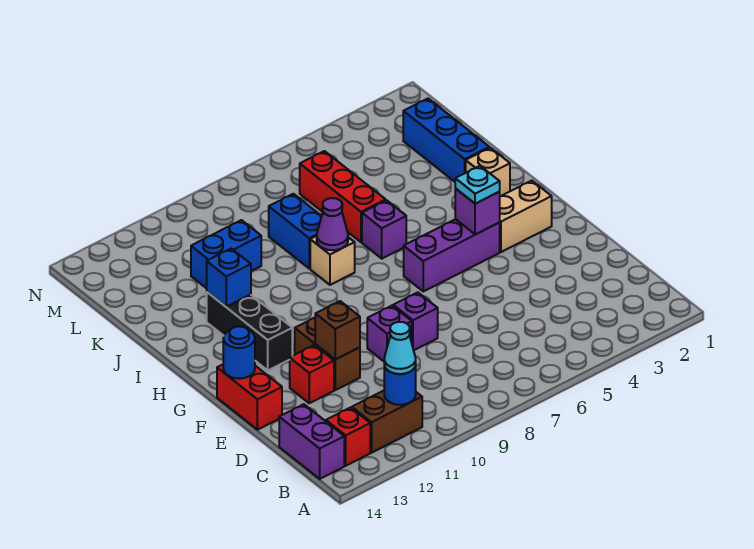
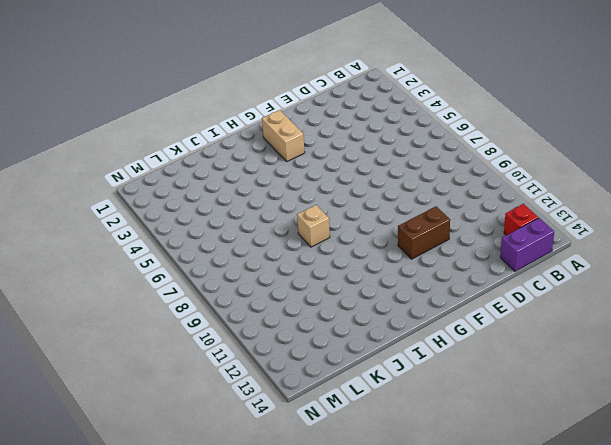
none -> brown 1x2 brick [352,391,422,453]
none -> purple 1x1 brick [393,292,438,350]
none -> purple 1x1 brick [367,306,412,361]

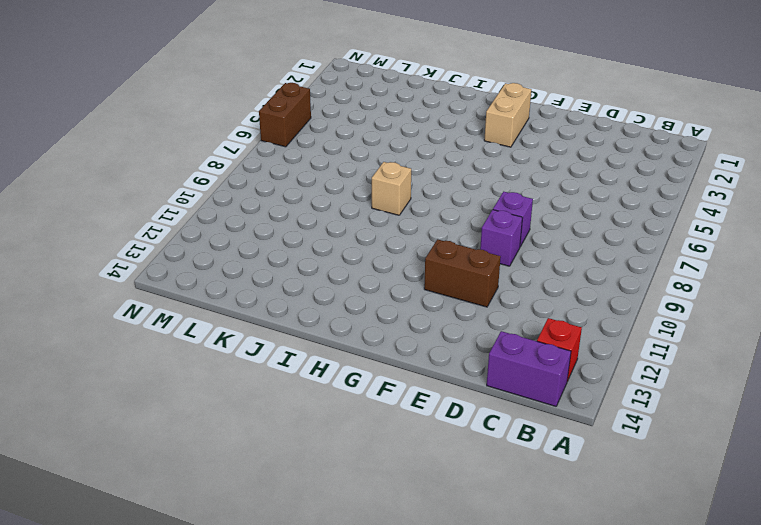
brown 1x2 brick [259,83,311,147] -> brown 1x2 brick moved to [352,391,422,453]
none -> red 1x1 brick [290,345,334,403]
none -> red 1x2 brick [217,365,282,430]
none -> purple 1x3 brick [404,219,500,291]

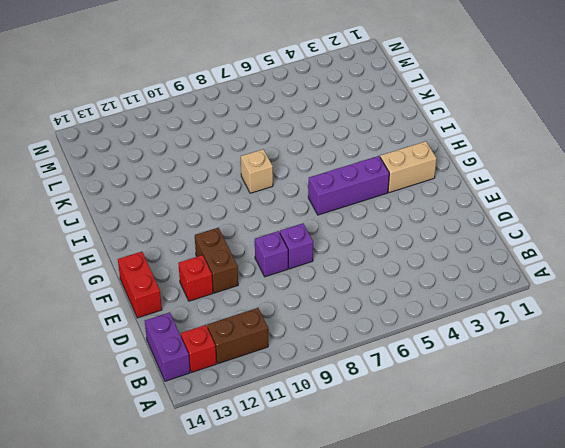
none -> black 1x3 brick [207,292,292,370]
none -> tan 1x1 brick [466,148,510,196]
none -> purple 1x1 brick [362,200,406,259]

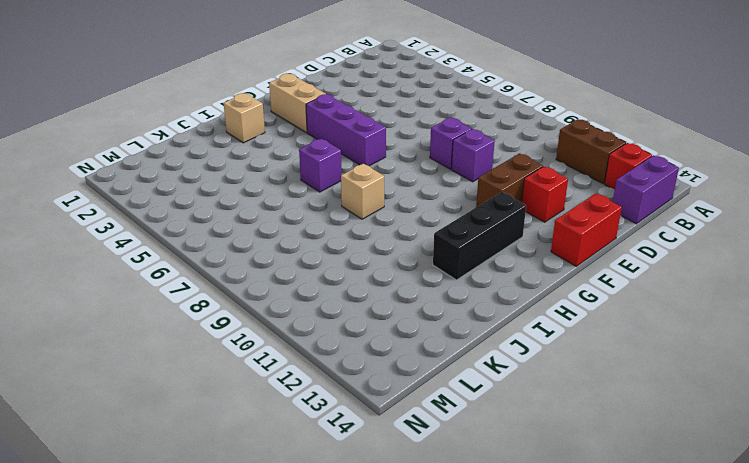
none -> blue 1x3 brick [403,99,489,182]
none -> red 1x3 brick [300,151,386,242]
none -> blue 1x2 brick [269,194,322,268]

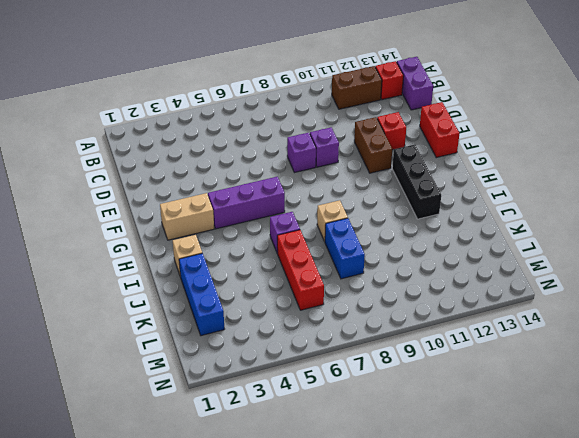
none -> blue 1x2 brick [191,220,261,288]
none -> blue 1x1 round brick [384,366,416,405]
none -> brown 1x1 brick [315,301,360,359]

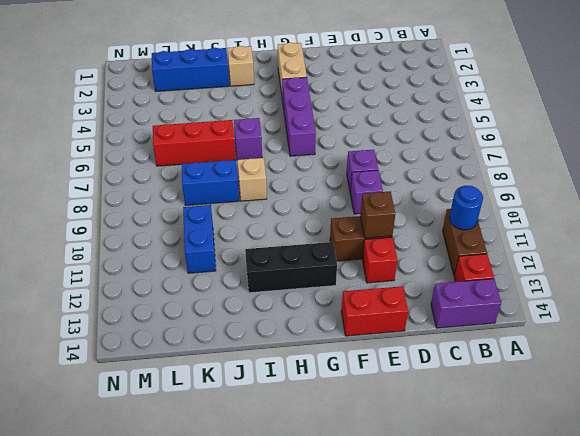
none -> blue 1x1 round brick [223,326,255,379]
none -> purple 1x1 brick [455,189,500,235]
none -> purple 1x1 cone [317,198,348,250]

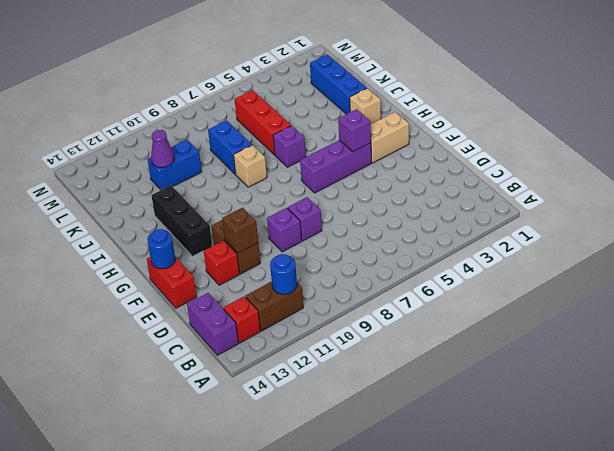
purple 1x1 cone [151,130,174,168] -> purple 1x1 cone moved to [317,198,348,250]
none -> blue 1x1 brick [207,249,251,307]
none -> cyan 1x1 cone [384,322,416,374]
none -> cyan 1x1 plate [455,166,500,204]

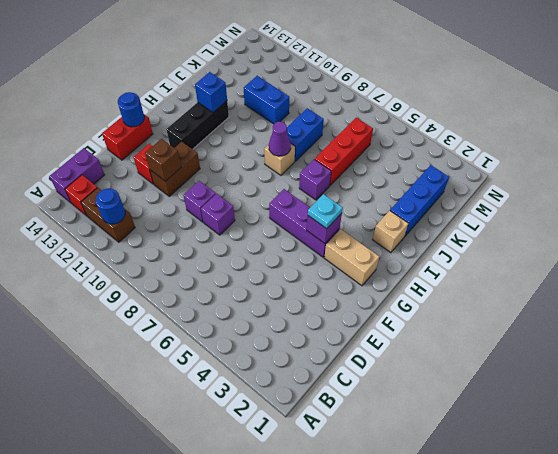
none -> cyan 1x1 cone [384,322,416,374]

